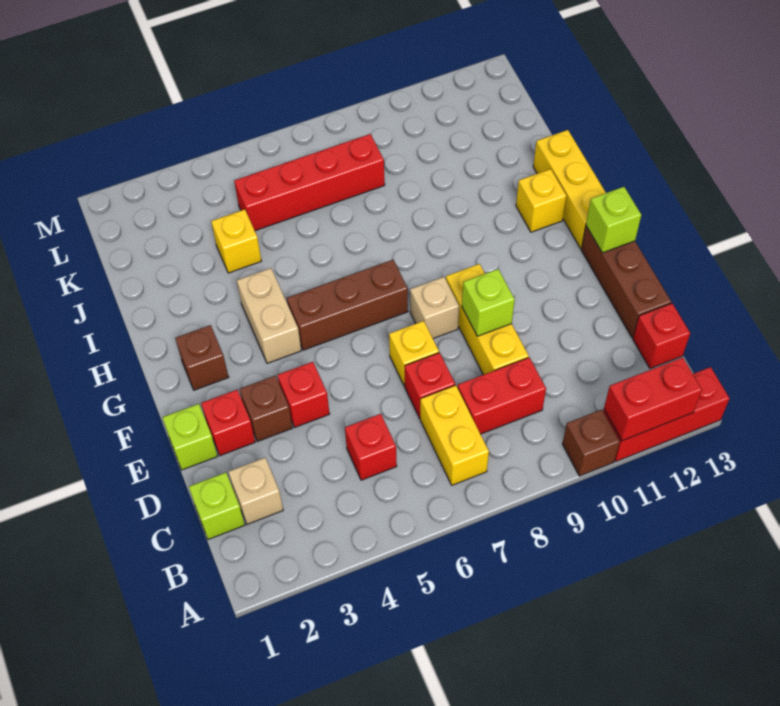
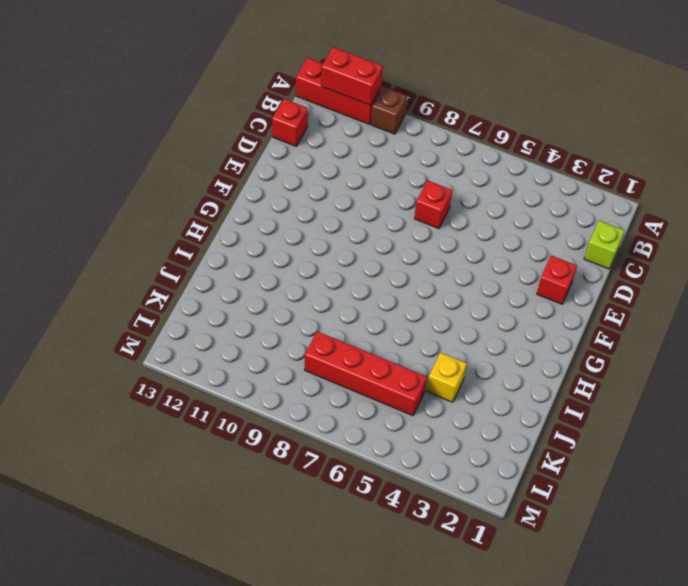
none -> yellow 1x2 brick [420,385,489,485]
none -> tan 1x1 brick [228,458,283,524]
none -> red 1x1 brick [345,414,397,480]

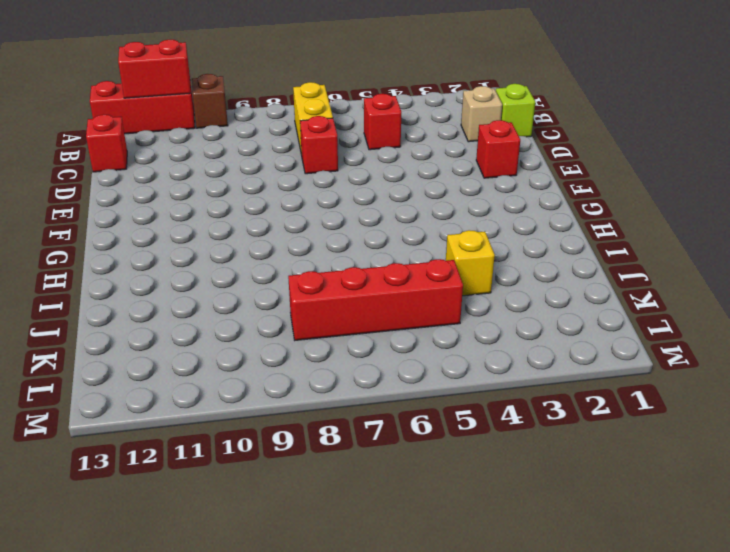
none -> red 1x2 brick [458,357,546,434]
none -> yellow 1x3 brick [446,264,529,375]
none -> brown 1x3 brick [581,226,671,337]

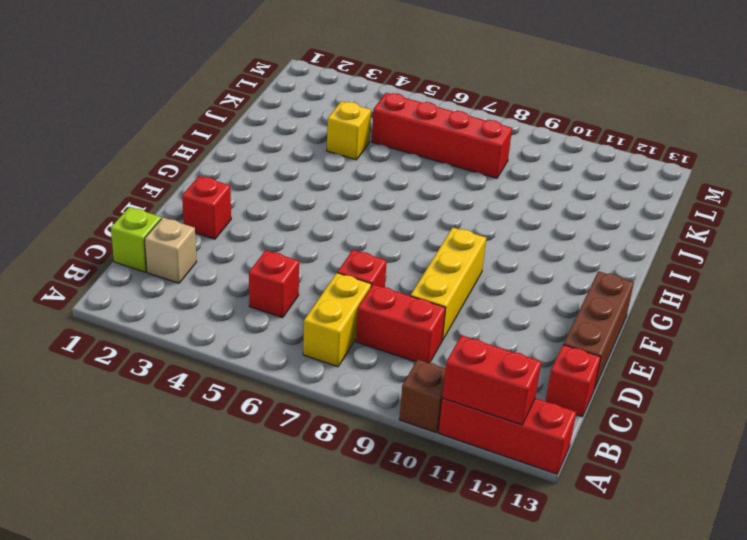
none -> lime 1x1 brick [162,404,217,470]
none -> brown 1x1 brick [240,376,293,442]
none -> red 1x1 brick [278,362,329,427]

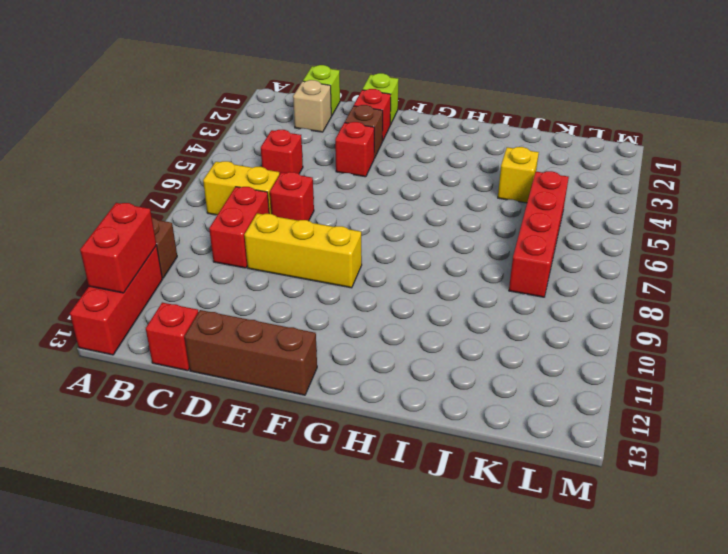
none -> yellow 1x1 brick [389,321,439,386]
none -> tan 1x1 brick [410,277,459,338]
none -> brown 1x1 brick [175,325,229,390]

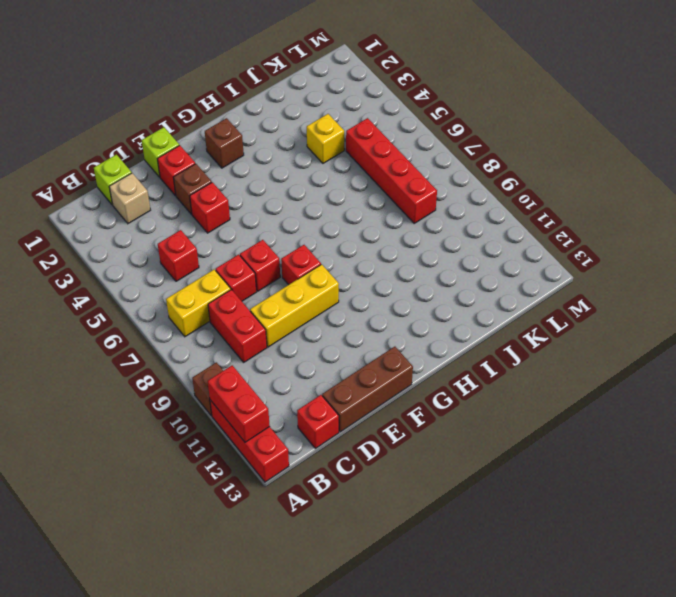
red 1x1 brick [240,240,280,291] -> yellow 1x1 brick [389,321,439,386]
red 1x1 brick [281,245,321,285] -> tan 1x1 brick [410,277,459,338]
none -> tan 1x2 brick [237,268,301,363]
none -> brown 1x3 brick [287,260,408,350]
none -> yellow 1x3 brick [533,130,606,249]

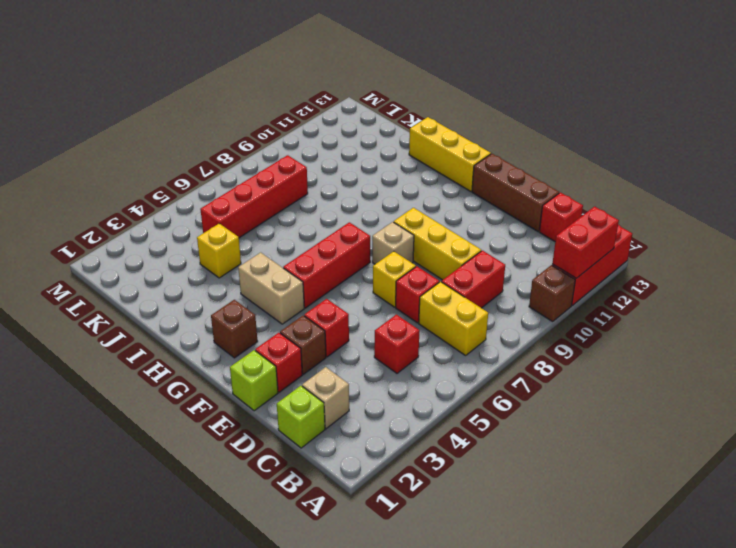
red 1x3 brick [283,222,370,308] -> brown 1x3 brick [287,260,408,350]
none -> yellow 1x1 brick [516,169,566,232]
none -> lime 1x1 brick [462,269,515,336]
none -> lime 1x1 brick [586,187,641,253]

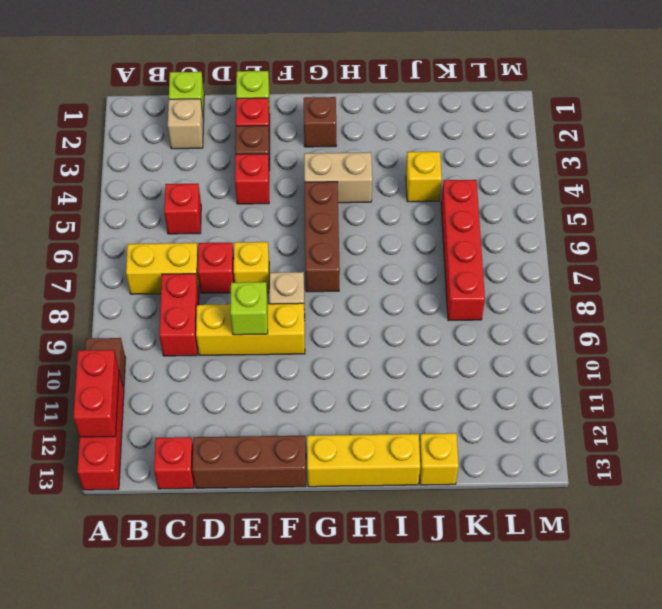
yellow 1x1 brick [419,433,459,485] -> yellow 1x1 brick moved to [516,169,566,232]
none -> lime 1x1 brick [586,187,641,253]

